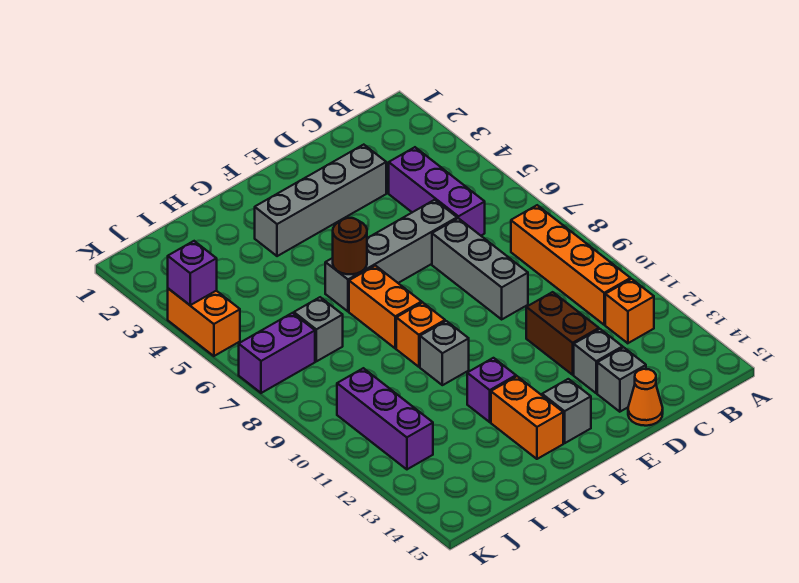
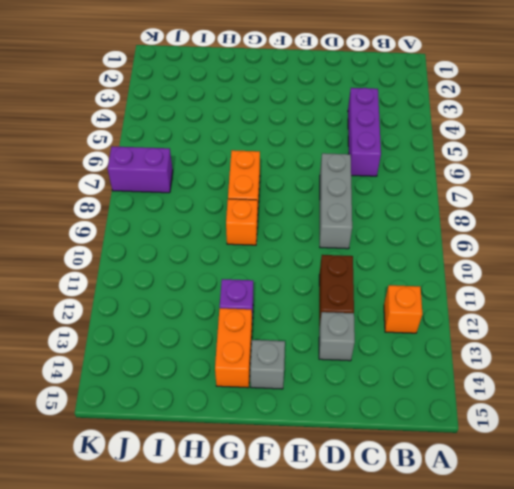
none -> orange 1x4 brick [511,205,631,325]
none -> grey 1x4 brick [255,145,386,256]
none -> grey 1x4 brick [325,200,457,311]

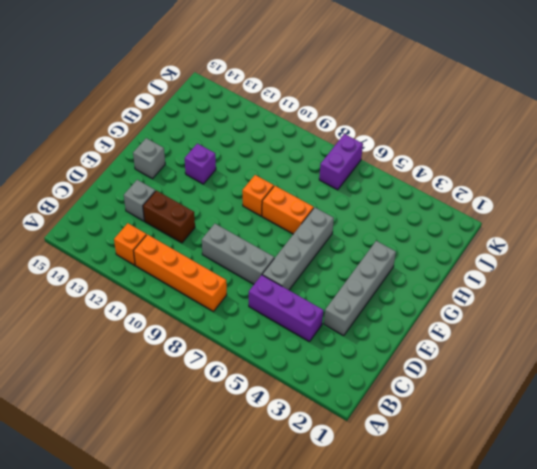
none -> grey 1x1 brick [597,347,646,412]
none -> orange 1x1 cone [628,369,663,426]
none -> grey 1x1 brick [420,321,469,385]

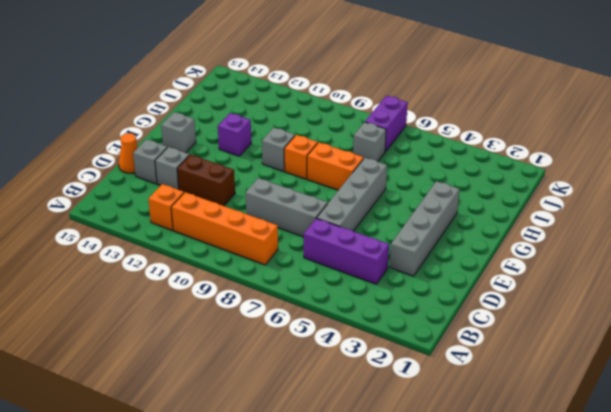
none -> orange 1x2 brick [491,376,563,459]
none -> purple 1x3 brick [337,368,433,469]
none -> orange 1x2 brick [168,289,240,356]

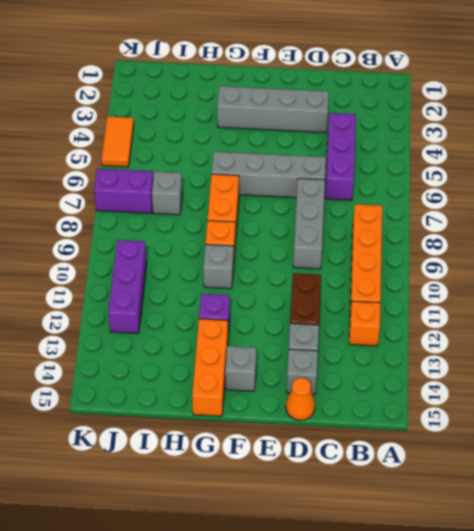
orange 1x3 brick [192,319,228,416] -> orange 1x2 brick [491,376,563,459]
orange 1x2 tile [102,116,134,167] -> orange 1x2 brick [168,289,240,356]
none -> brown 1x1 round brick [333,218,367,274]
none -> purple 1x1 brick [168,241,217,305]

